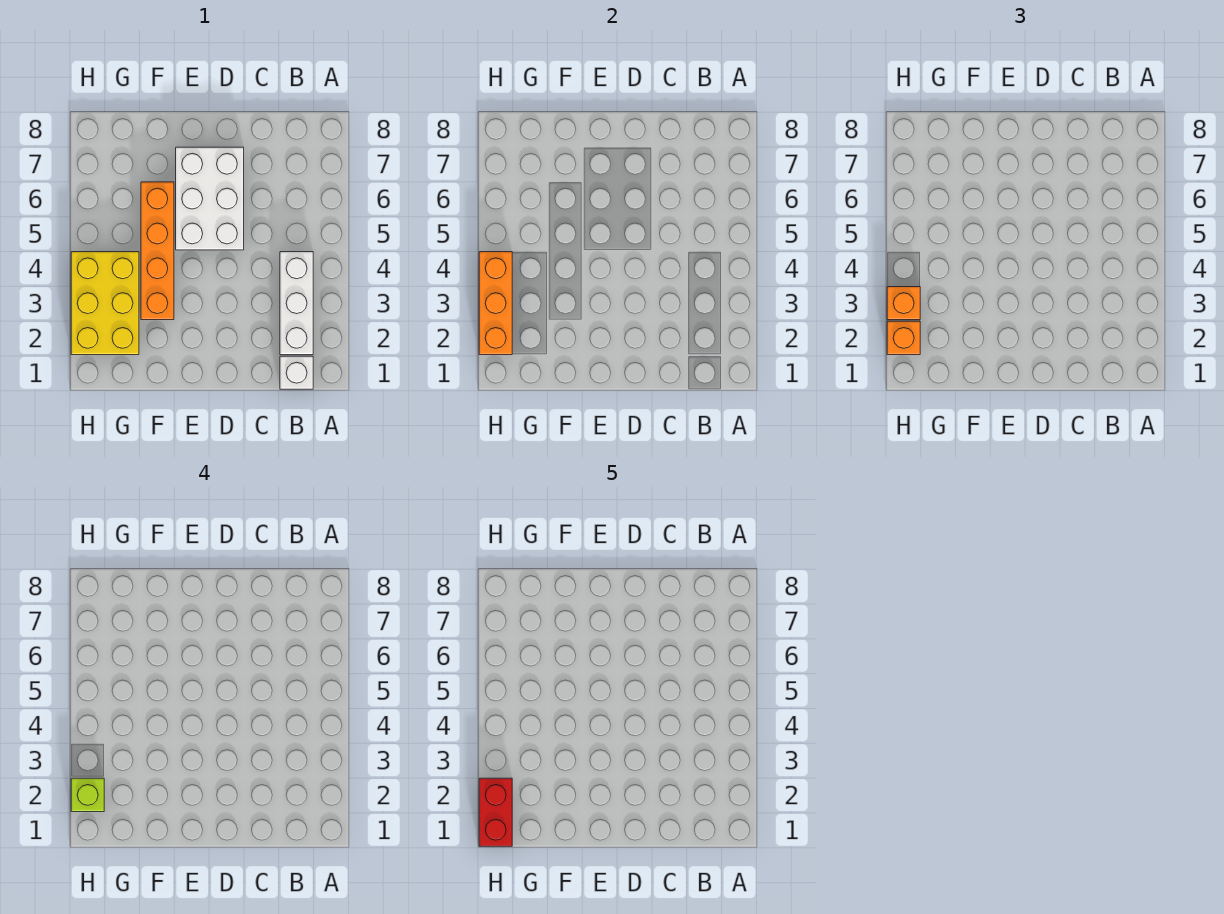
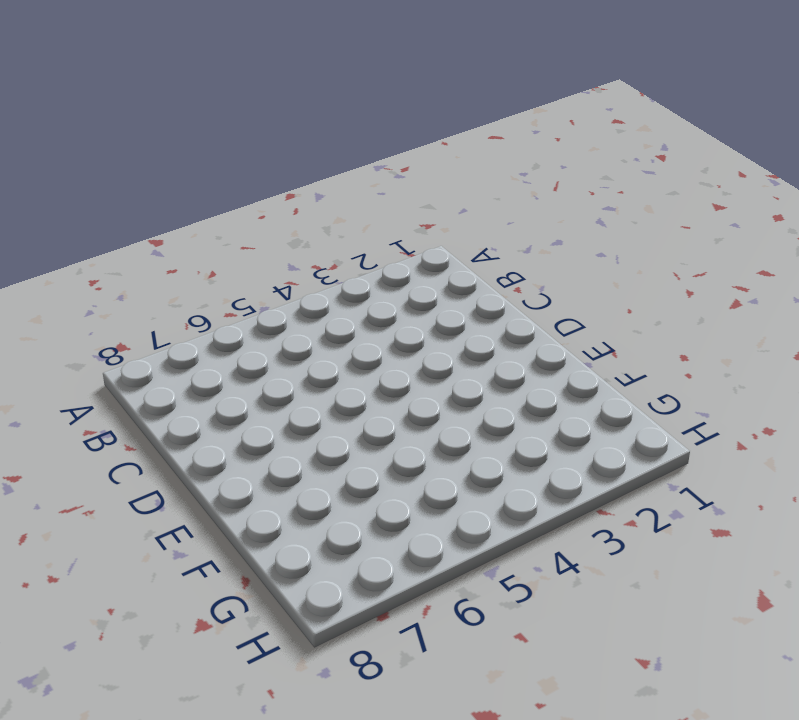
none -> white 1x1 brick [280,356,313,389]
none -> white 1x3 brick [280,252,313,355]

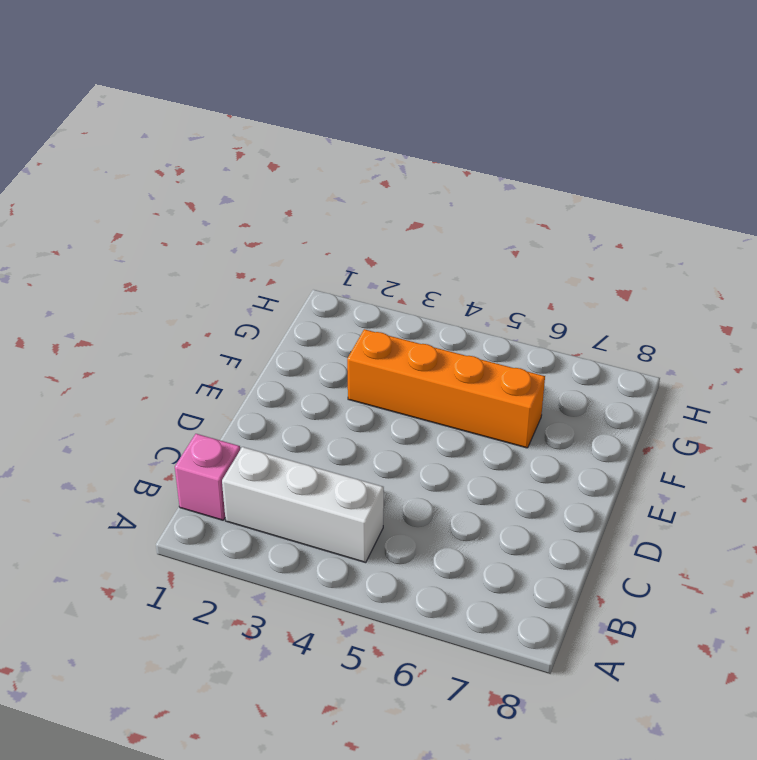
pink 1x1 brick [175,434,240,520] -> white 1x1 brick [280,356,313,389]
none -> white 2x3 brick [176,147,244,250]
none -> yellow 2x3 brick [71,252,139,355]

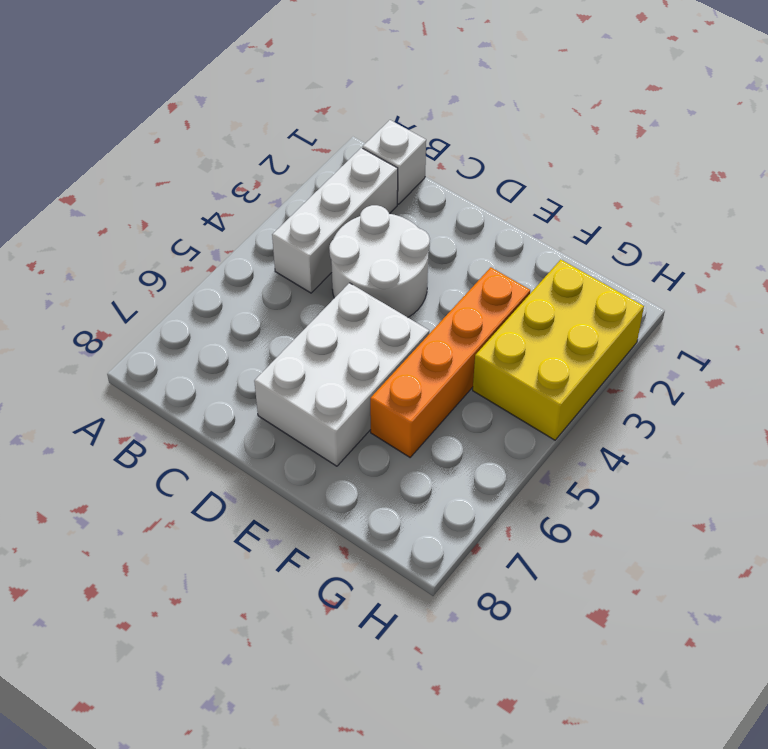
white 2x2 round brick [329,205,430,317] -> none
none -> orange 1x3 brick [479,252,512,355]
none -> orange 1x1 brick [887,321,920,355]

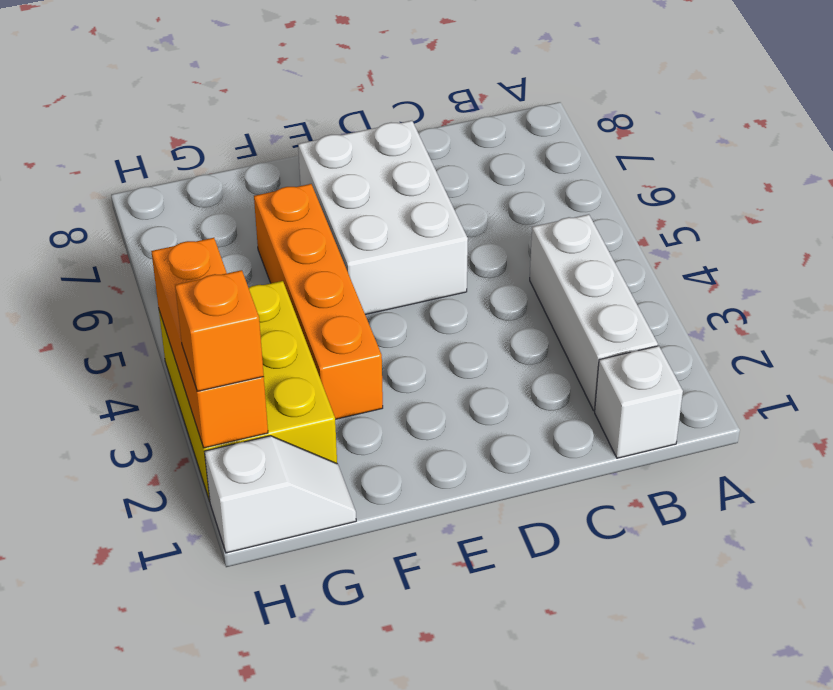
white 1x2 slope [204,436,356,553] -> none
none -> orange 1x1 brick [887,287,920,320]
none -> lime 1x1 brick [71,778,104,812]

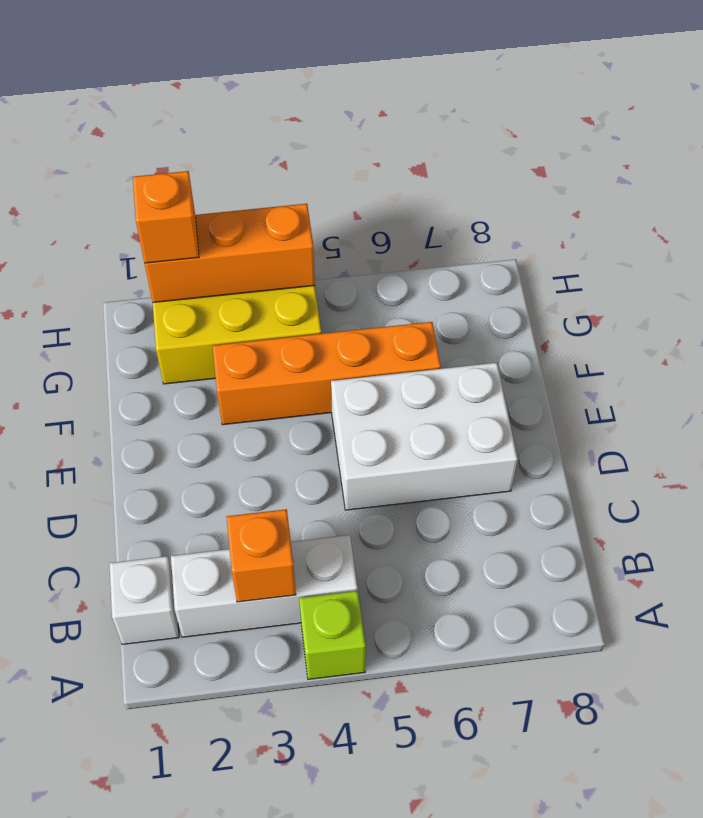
lime 1x1 brick [299,591,366,679] -> lime 1x1 brick moved to [71,778,104,812]
orange 1x1 brick [226,509,296,602] -> orange 1x1 brick moved to [887,287,920,320]
none -> red 1x2 brick [479,778,512,846]

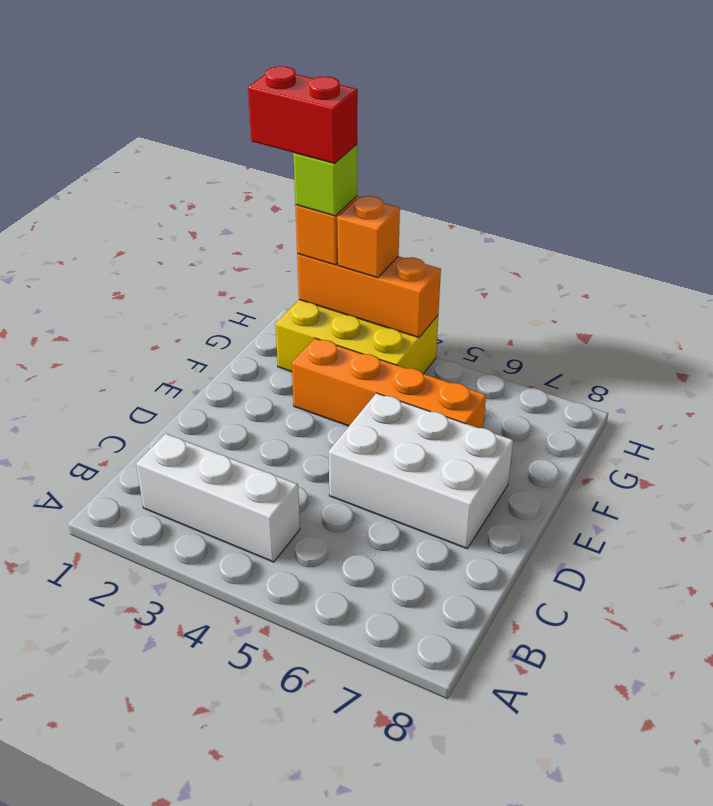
none -> white 1x1 brick [280,356,313,389]

